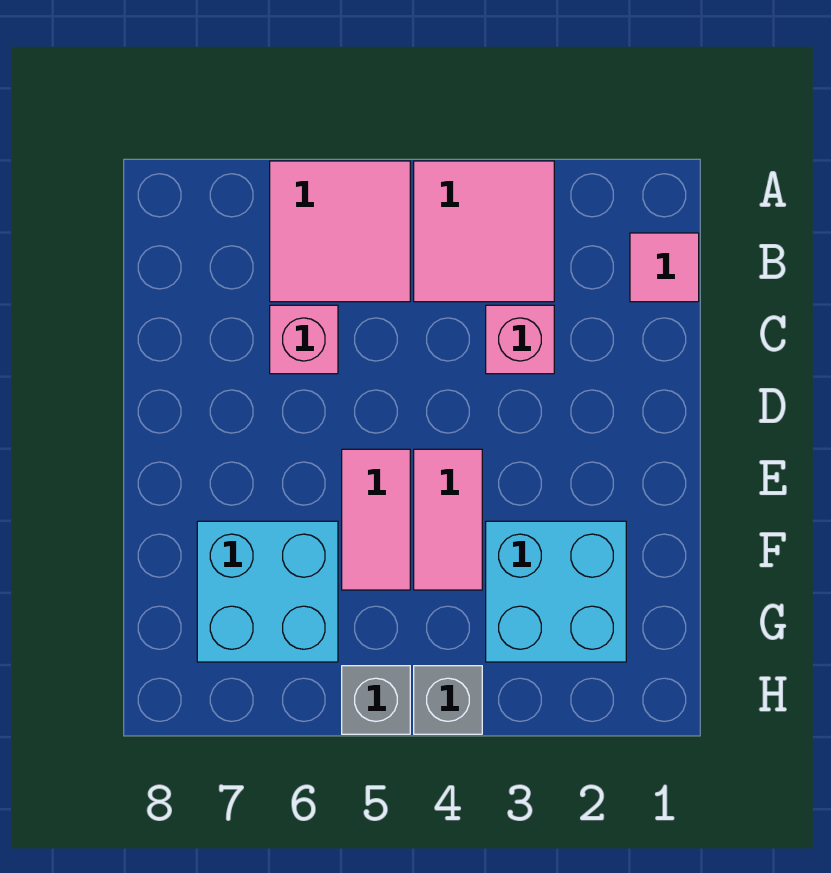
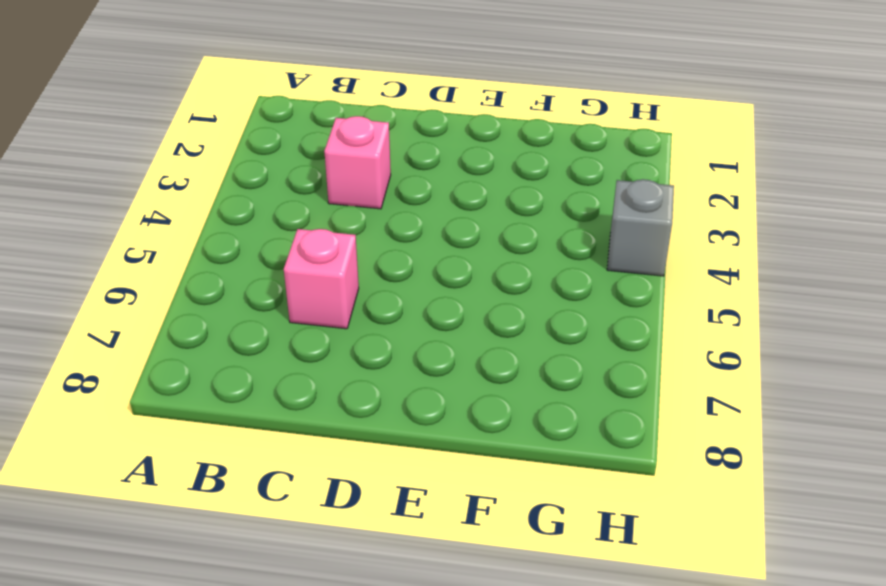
none -> pink 2x2 tile [414,161,554,302]
none -> pink 2x2 tile [270,161,410,302]

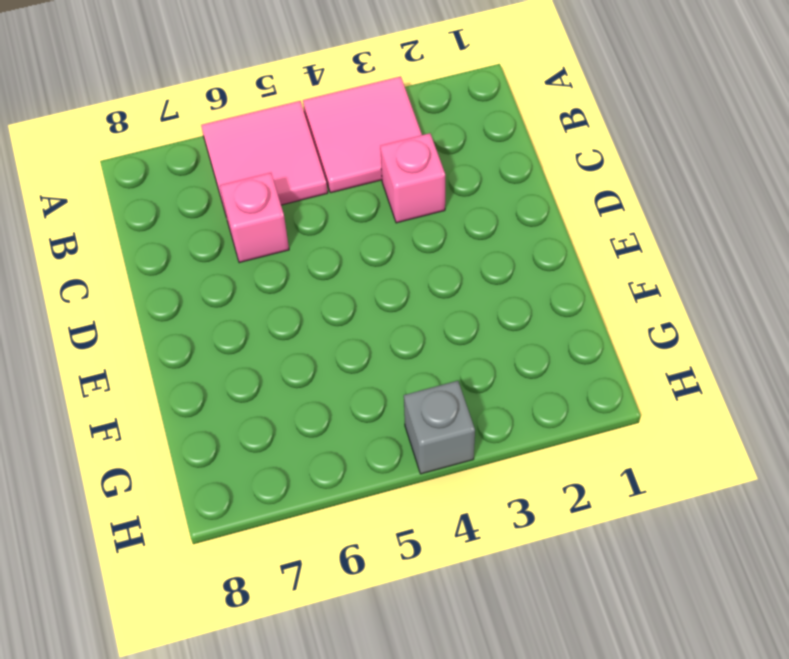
none -> pink 1x1 tile [630,233,699,302]
none -> pink 1x2 tile [414,449,482,590]

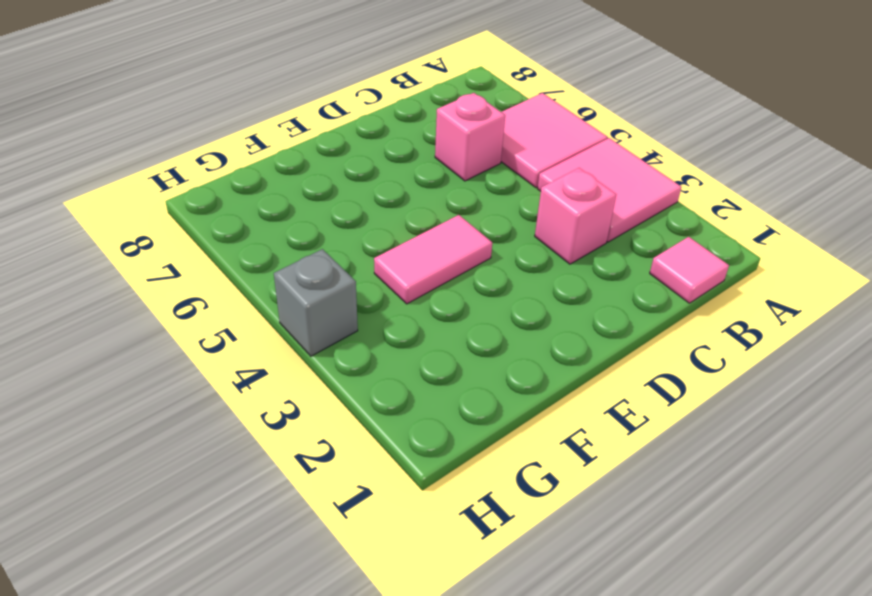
none -> pink 1x2 tile [342,449,410,590]
none -> cyan 2x2 brick [486,521,626,662]

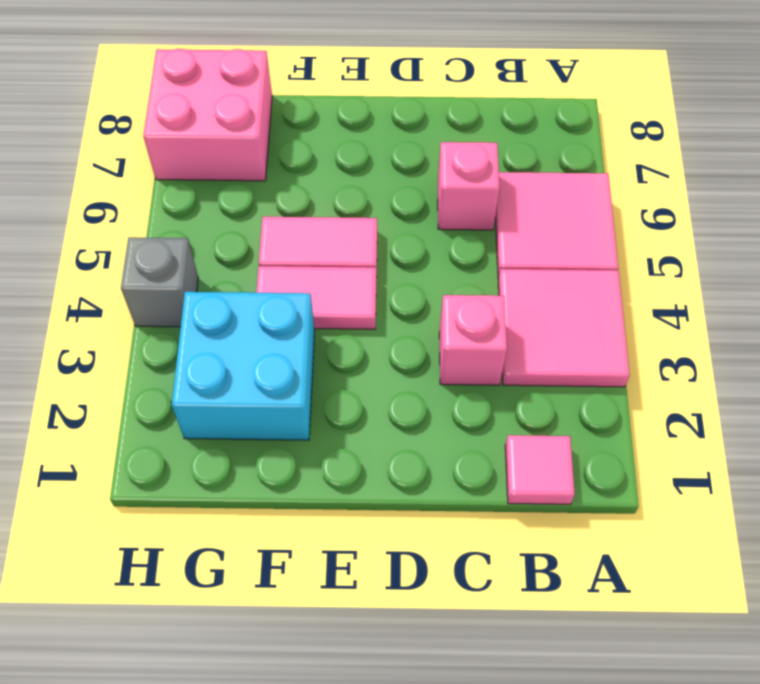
pink 2x2 brick [143,49,272,181] -> cyan 2x2 brick [197,521,338,662]
none -> grey 1x1 brick [342,666,410,734]

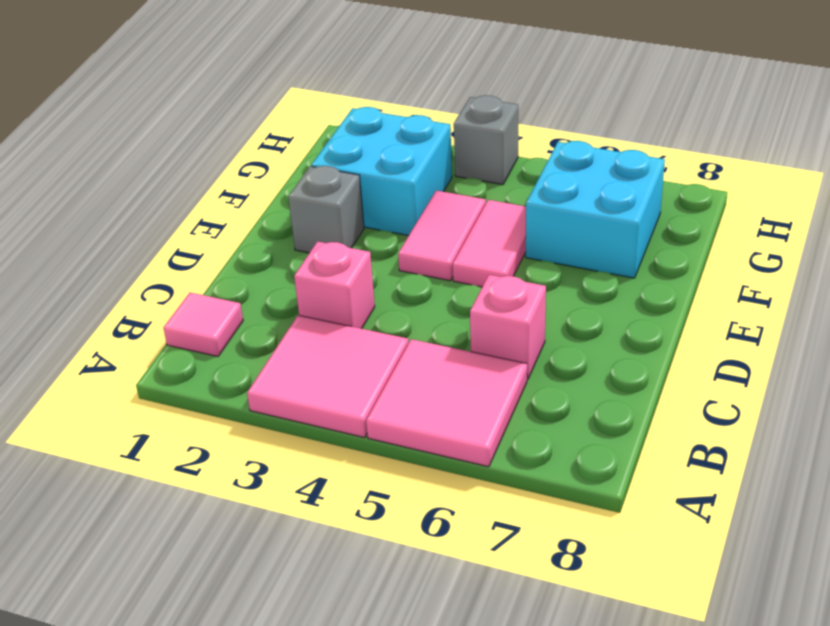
grey 1x1 brick [288,166,364,253] -> grey 1x1 brick moved to [342,666,410,734]

